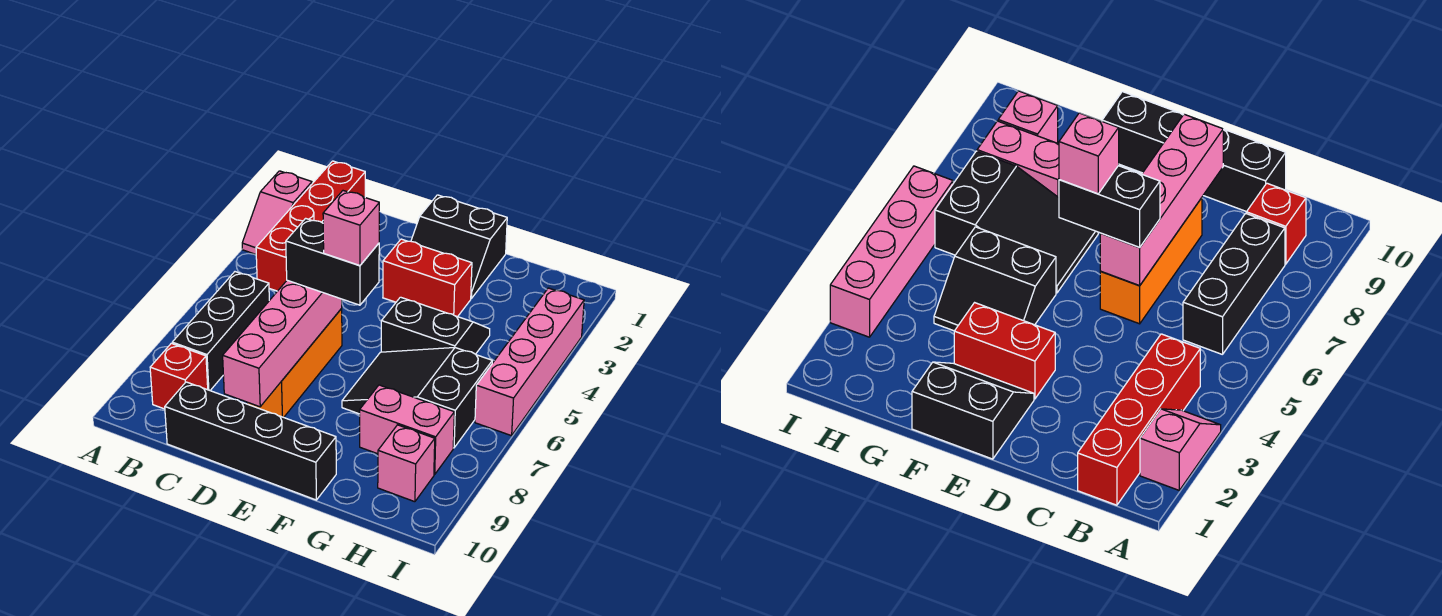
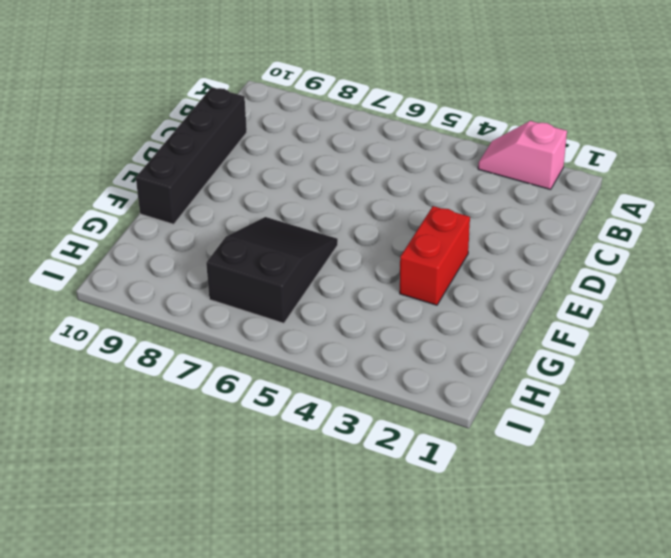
none -> red 1x4 brick [256,161,365,291]
none -> black 1x3 brick [172,272,269,390]
none -> red 1x1 brick [150,343,208,409]

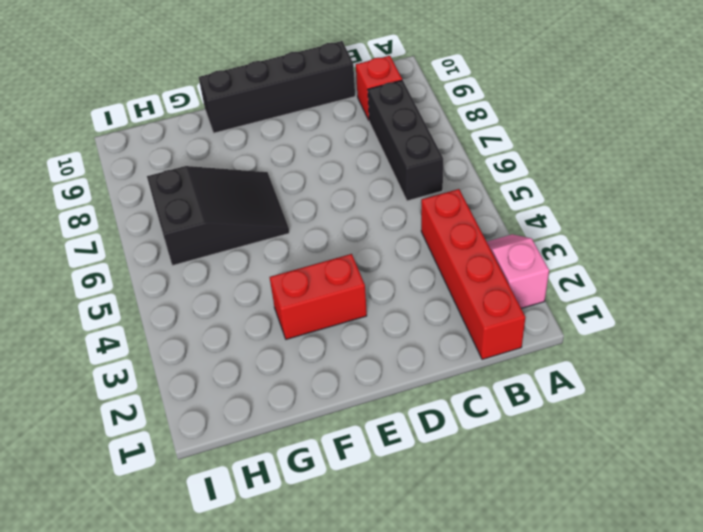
none -> orange 1x3 brick [247,309,342,417]
none -> black 2x2 slope [411,195,507,298]
none -> black 2x2 slope [381,297,490,354]

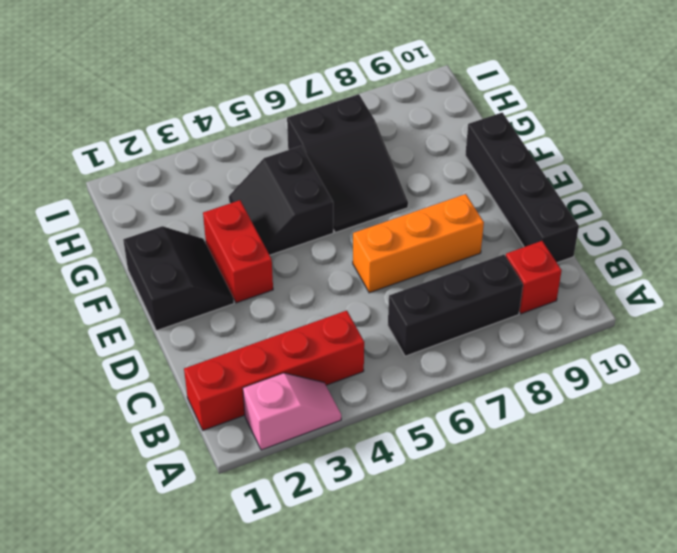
none -> pink 1x2 brick [360,385,454,474]
none -> pink 1x1 brick [378,425,435,502]
none -> pink 1x4 brick [475,288,584,436]

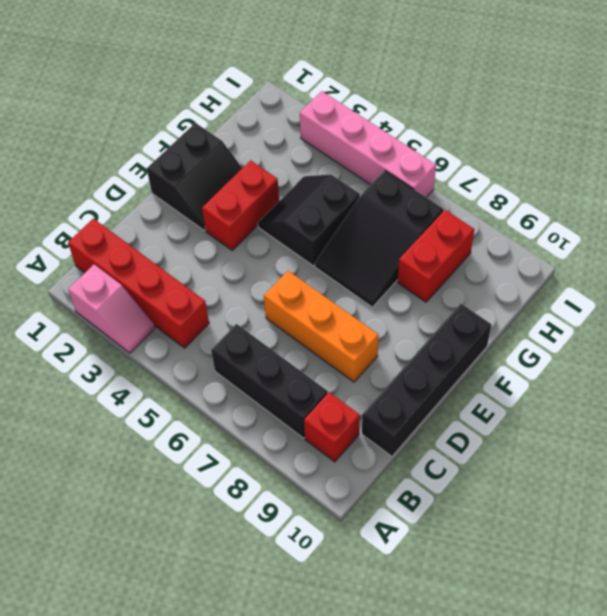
red 1x2 brick [397,210,474,302] -> pink 1x2 brick [360,385,454,474]
none -> pink 1x1 brick [378,425,435,502]
none -> pink 1x4 brick [223,280,342,407]
none -> black 1x2 brick [286,218,379,305]

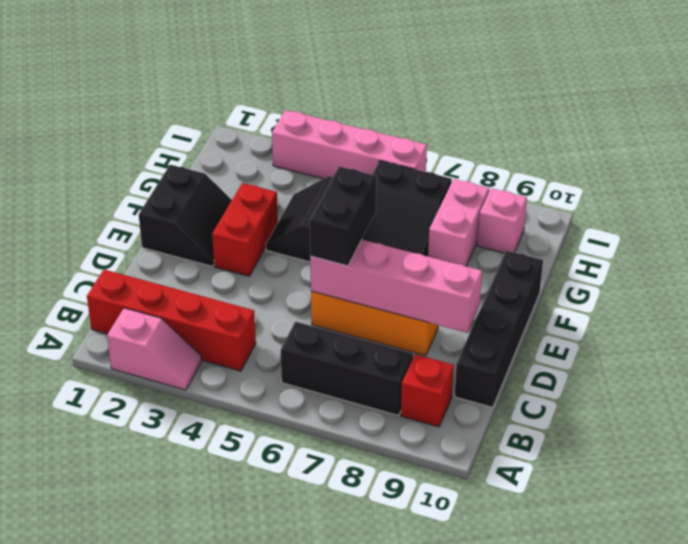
none -> pink 1x1 brick [323,191,379,265]

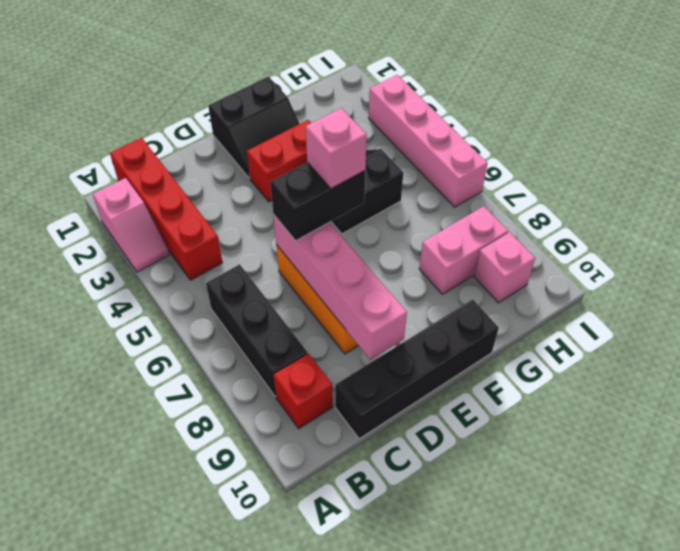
none -> black 2x3 slope [342,347,492,448]

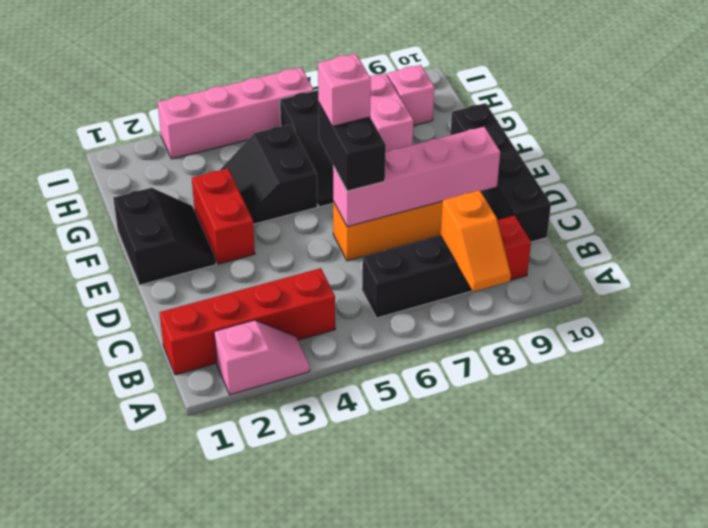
orange 1x2 slope [440,190,511,292] -> none

